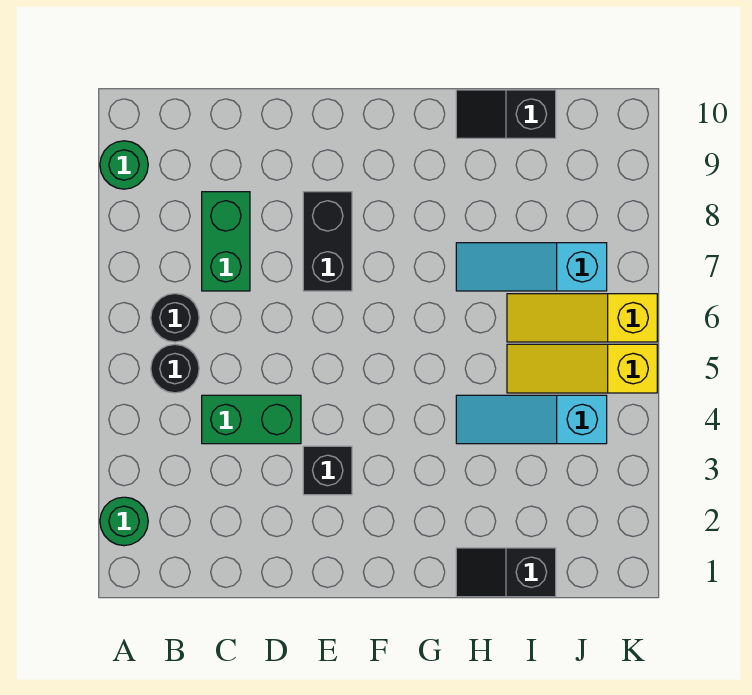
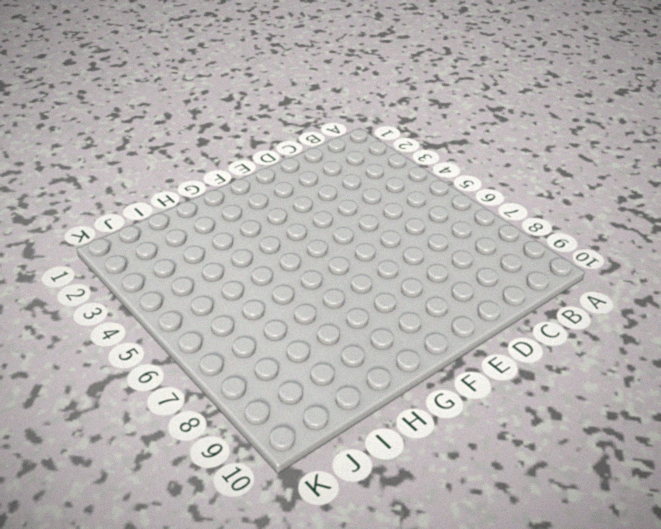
none -> green 1x1 round brick [100,497,148,546]
none -> green 1x1 round brick [100,141,148,189]
none -> black 1x1 round brick [151,344,199,393]

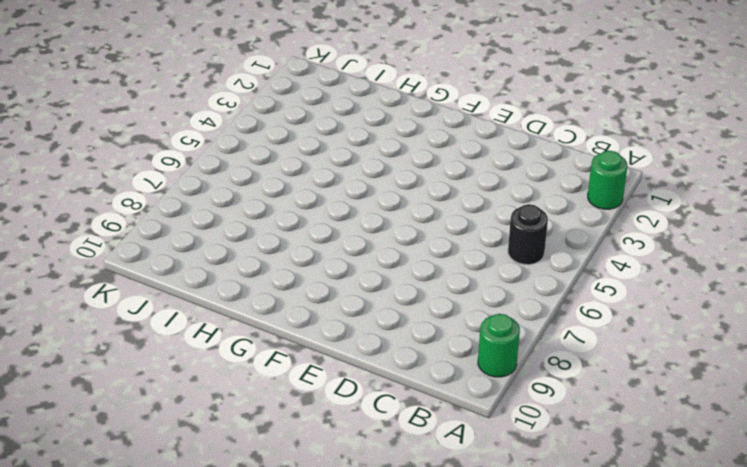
none -> black 1x1 round brick [151,294,199,342]
none -> green 1x2 brick [202,395,301,444]
none -> green 1x2 brick [202,192,250,291]

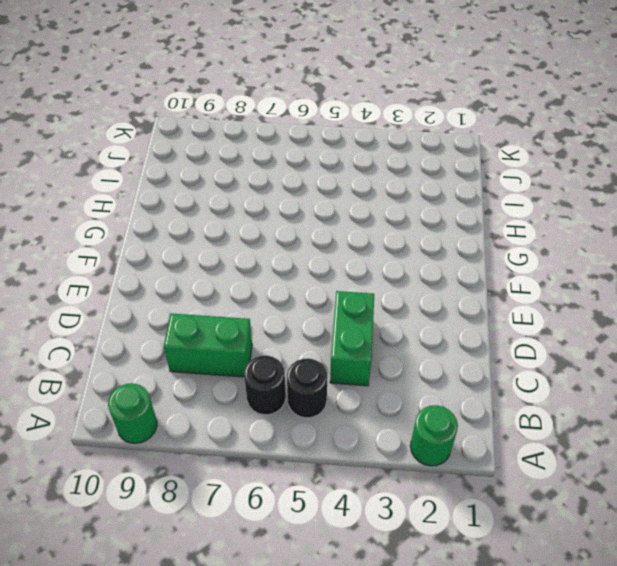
none -> black 1x1 brick [303,446,352,495]
none -> black 1x2 brick [303,192,352,291]
none -> black 1x2 slope [456,548,556,597]

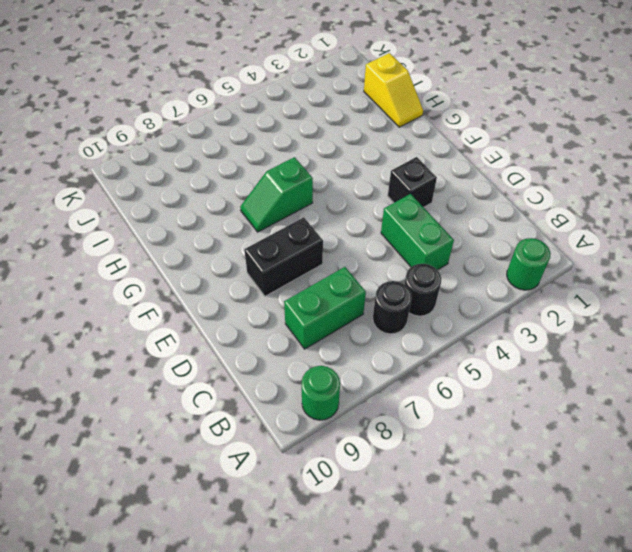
green 1x2 slope [240,157,313,232] -> none
yellow 1x2 slope [364,53,423,127] -> black 1x2 slope [456,548,556,597]
none -> cyan 1x3 slope [456,395,607,444]
none -> cyan 1x3 slope [456,243,607,291]
none -> black 1x2 slope [456,90,556,138]

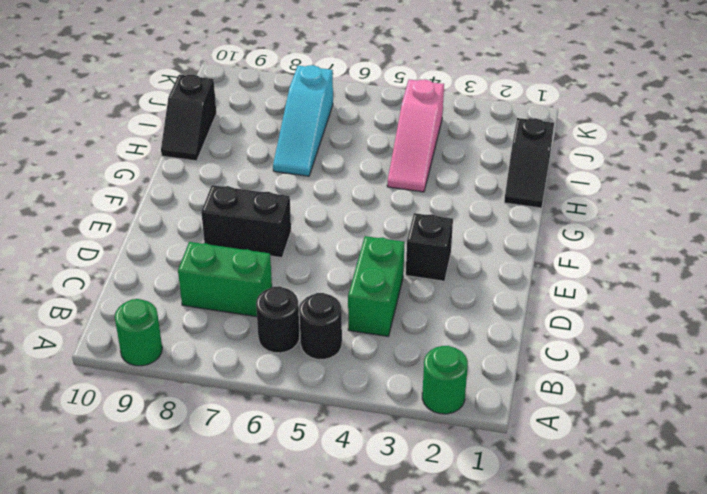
pink 1x3 slope [387,79,444,192] -> cyan 1x3 slope [456,395,607,444]
none -> yellow 1x3 slope [507,344,657,393]
none -> yellow 1x3 slope [507,294,657,342]

